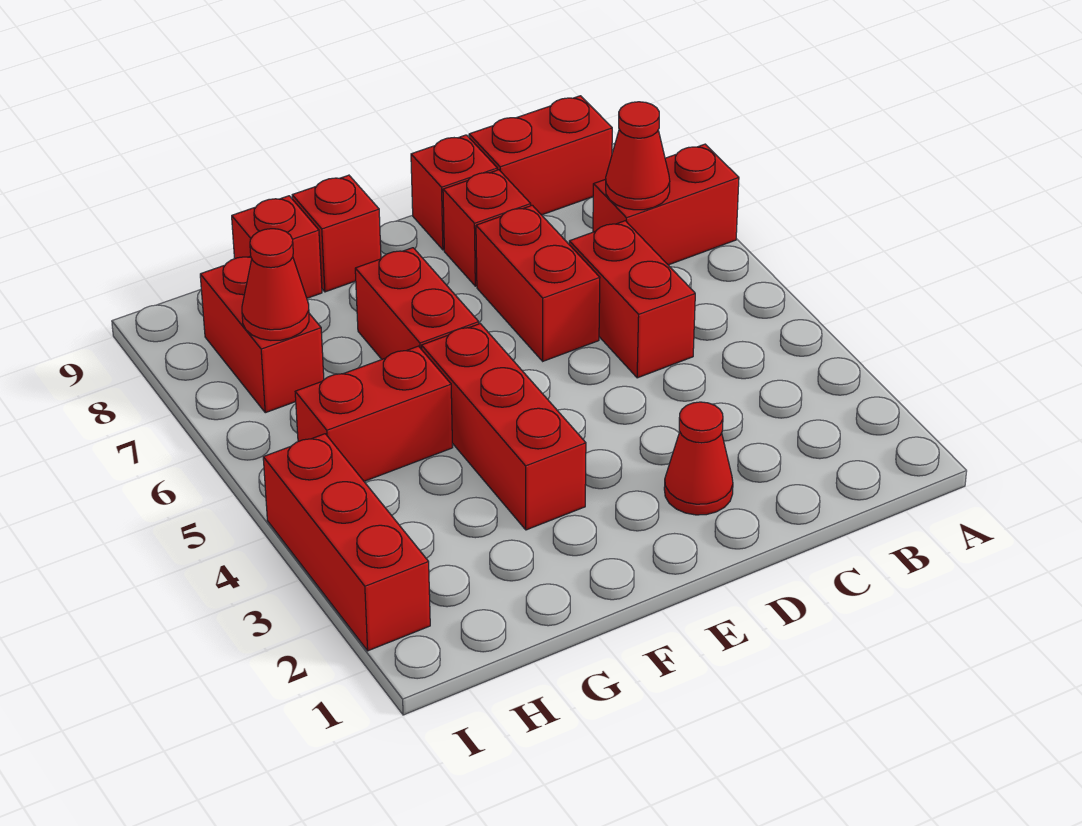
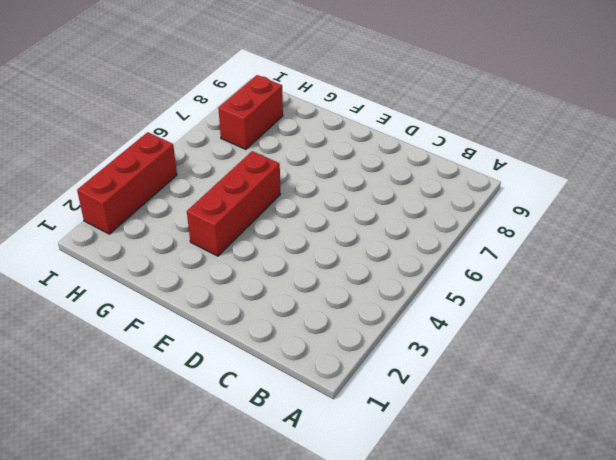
none -> red 1x2 brick [593,144,739,265]
none -> red 1x2 brick [469,96,612,215]
none -> red 1x2 brick [569,221,695,378]

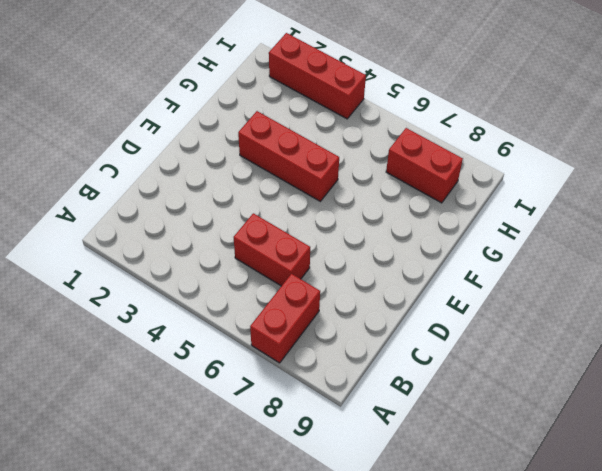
none -> red 1x2 brick [469,96,612,215]
none -> red 1x1 cone [664,402,733,515]
none -> red 1x2 brick [476,205,600,361]

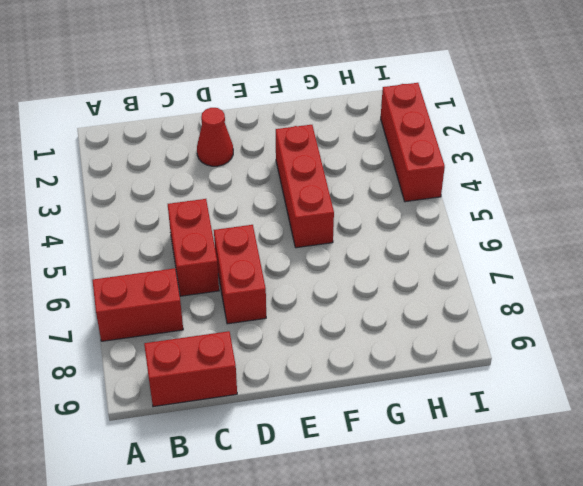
none -> red 1x1 brick [443,170,531,286]
none -> red 1x1 brick [411,135,497,250]
none -> red 1x2 brick [355,248,479,359]

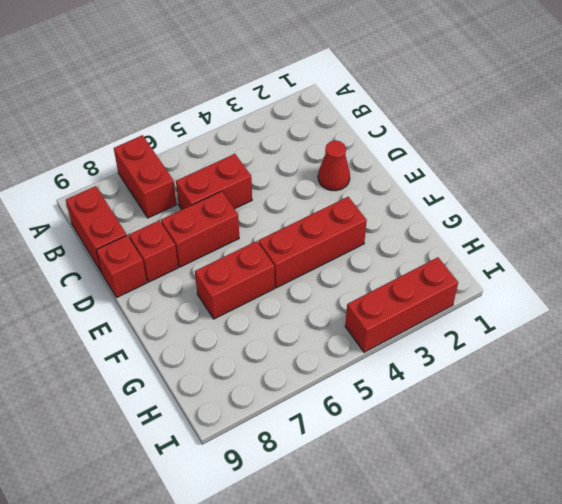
none -> red 1x1 brick [292,175,381,292]
none -> red 1x2 brick [295,346,453,481]
none -> red 1x1 brick [232,196,322,298]

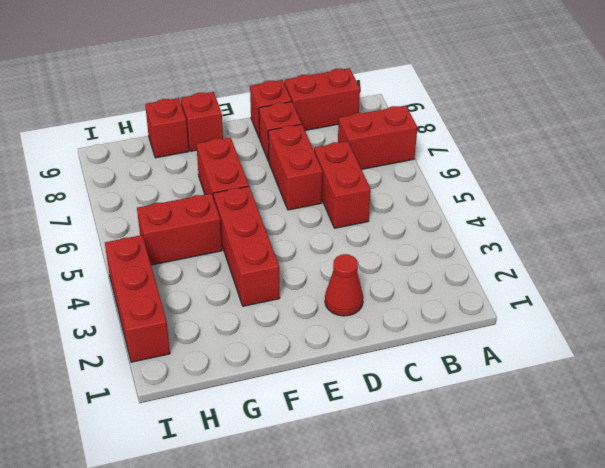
none -> red 1x2 brick [200,256,324,413]
none -> red 1x1 cone [606,102,670,210]
none -> red 1x1 cone [242,229,309,340]

